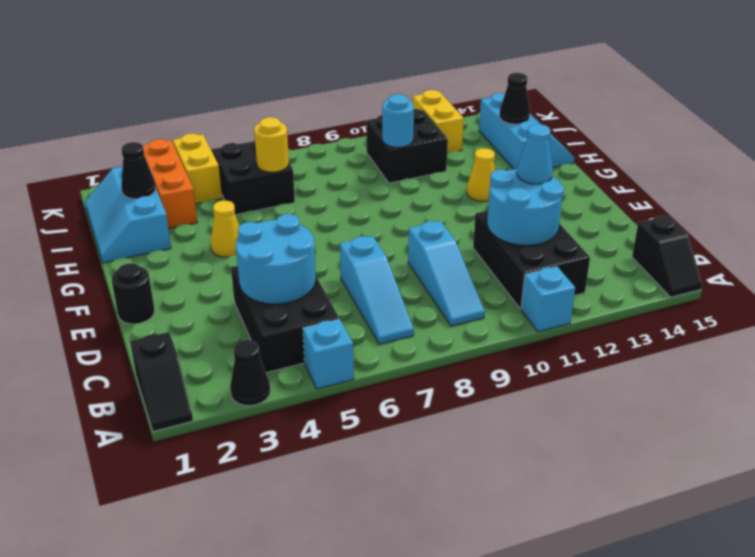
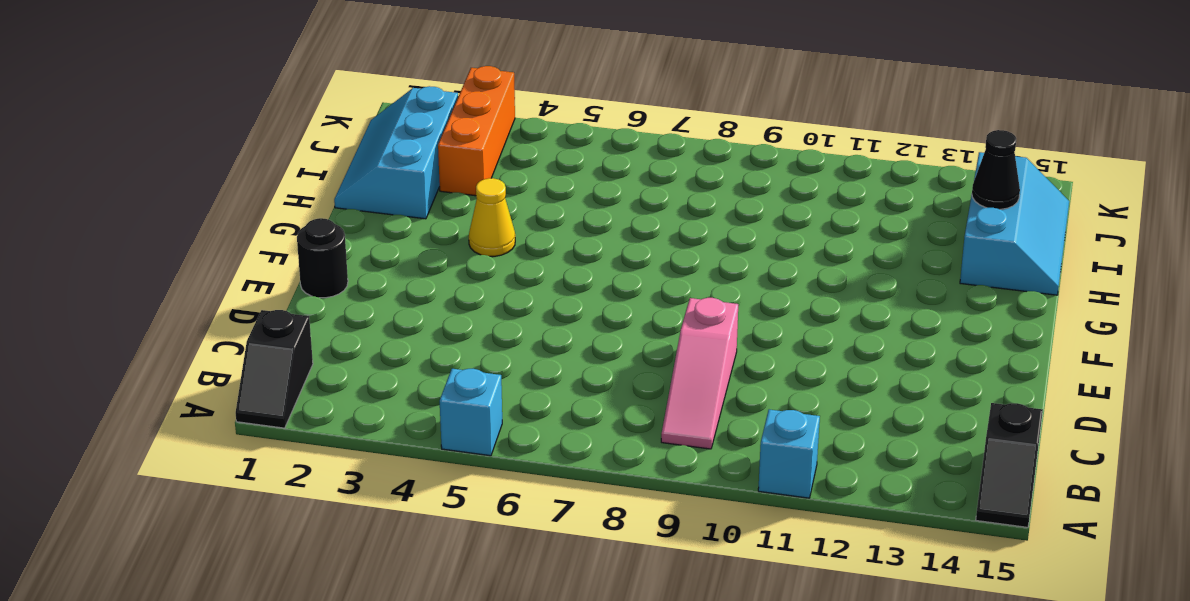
pink 1x3 slope [661,298,738,449] -> cyan 1x3 slope [408,221,485,326]
none -> black 1x1 cone [230,340,270,406]
none -> black 2x3 brick [231,266,339,373]
none -> cyan 1x3 slope [340,236,414,344]

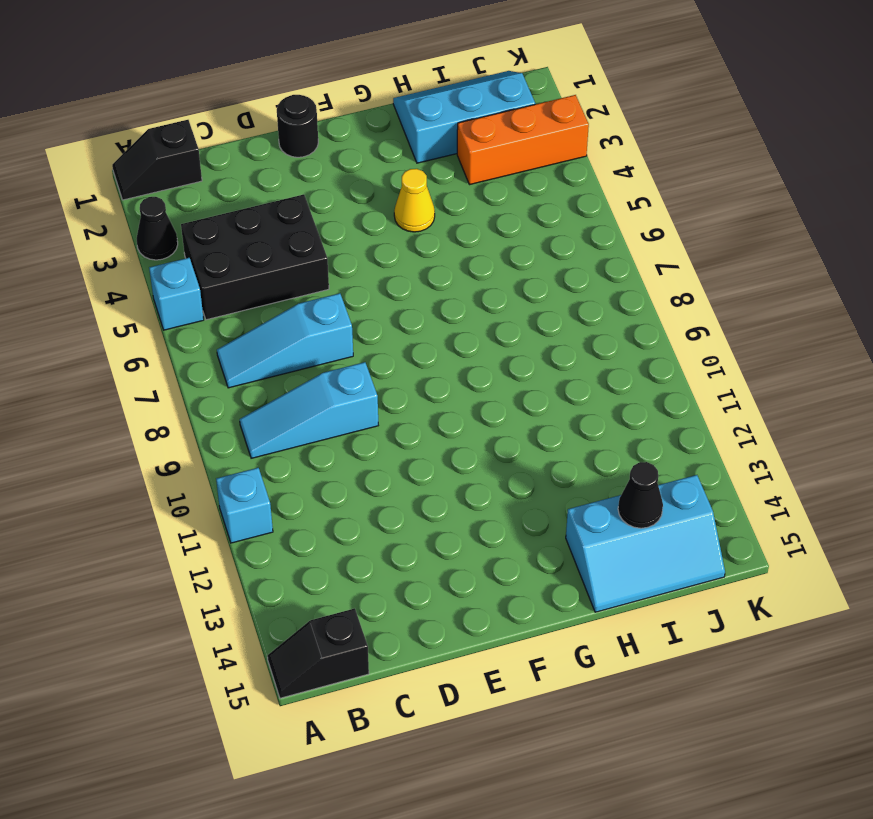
none -> black 2x3 brick [473,211,590,309]
none -> yellow 1x1 cone [467,148,495,201]
none -> black 2x2 brick [213,140,295,215]

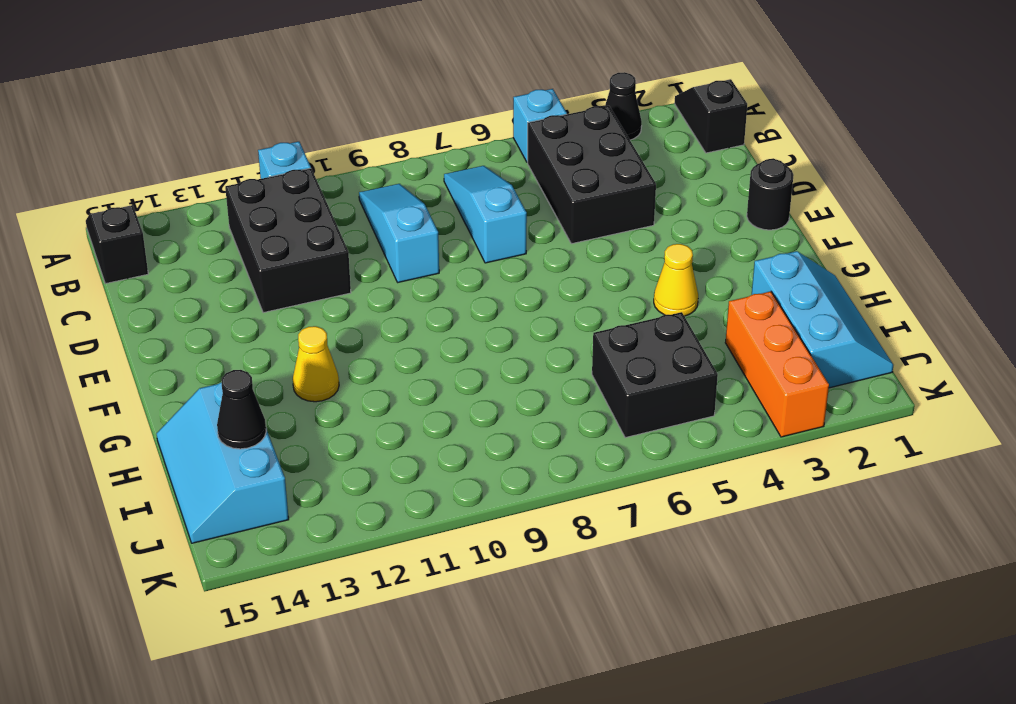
none -> black 2x2 brick [367,109,448,183]
none -> yellow 1x2 brick [173,133,222,204]
none -> yellow 1x2 brick [413,90,464,153]

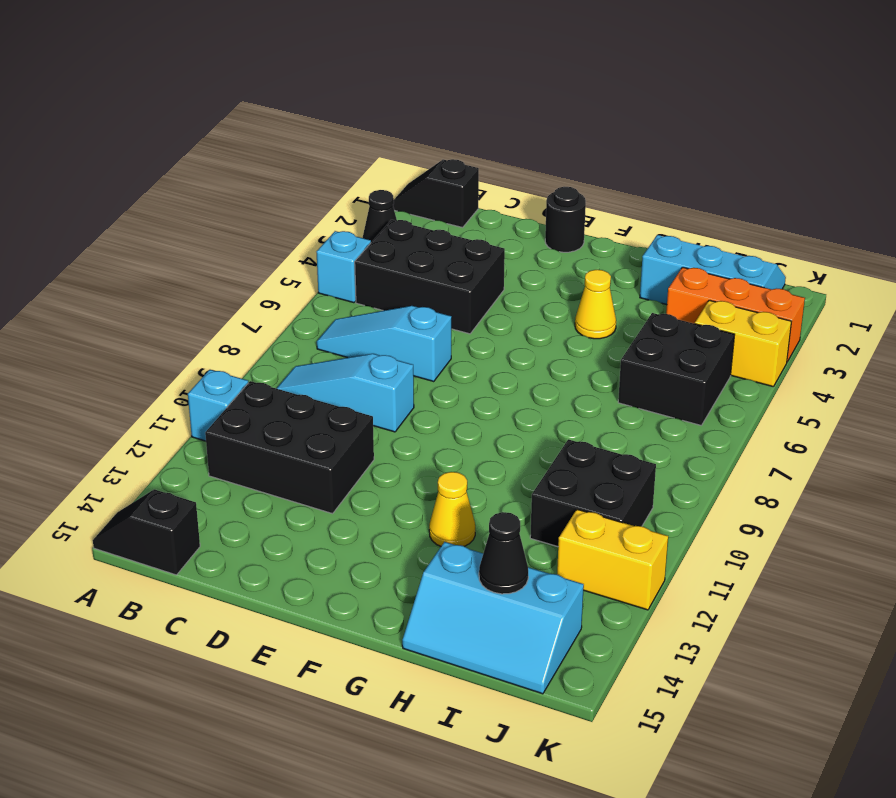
none -> cyan 2x2 round brick [236,214,316,304]
none -> cyan 2x2 round brick [487,169,564,245]
none -> black 1x1 cone [121,142,156,199]

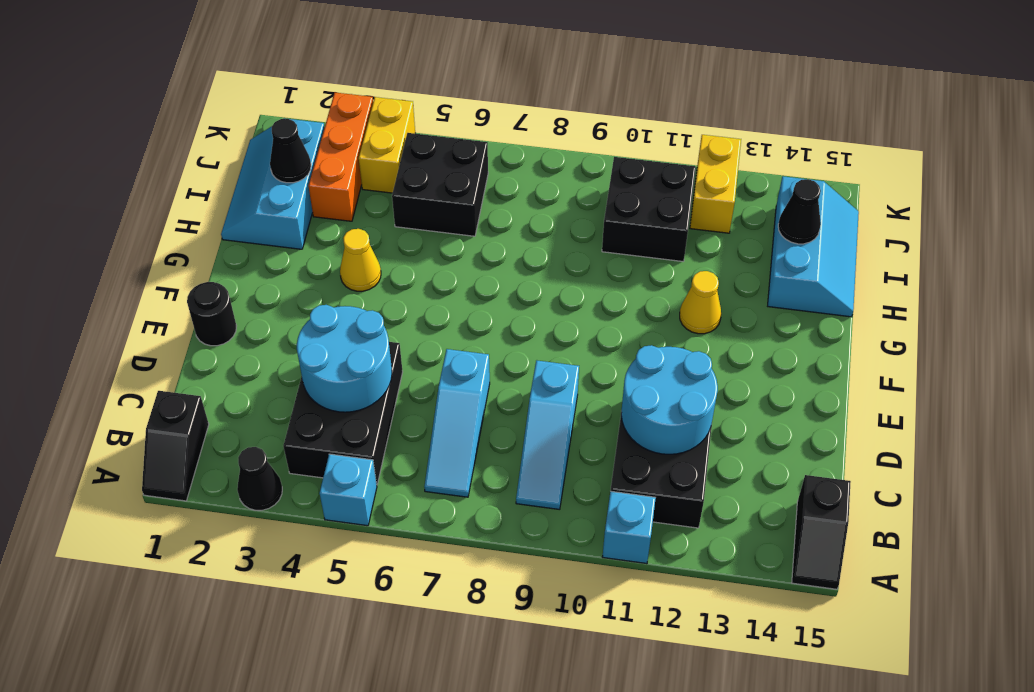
none -> yellow 1x1 round brick [254,117,289,172]
none -> cyan 1x1 round brick [382,94,414,147]
none -> cyan 1x1 cone [517,124,553,184]

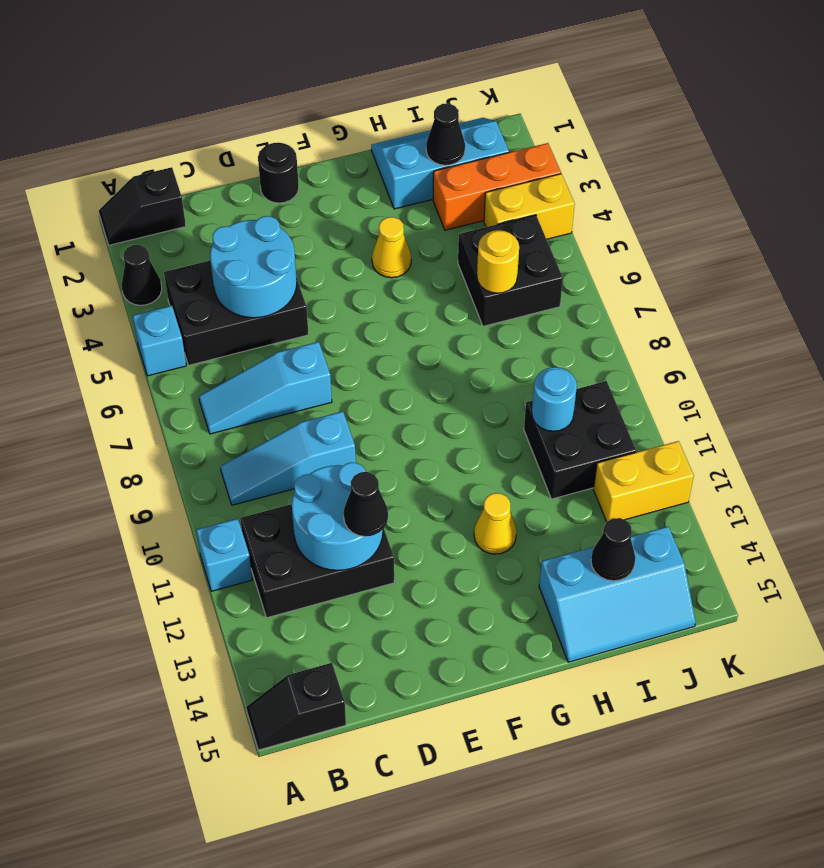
black 1x1 cone [343,472,388,537] -> cyan 1x1 cone [517,124,553,184]

